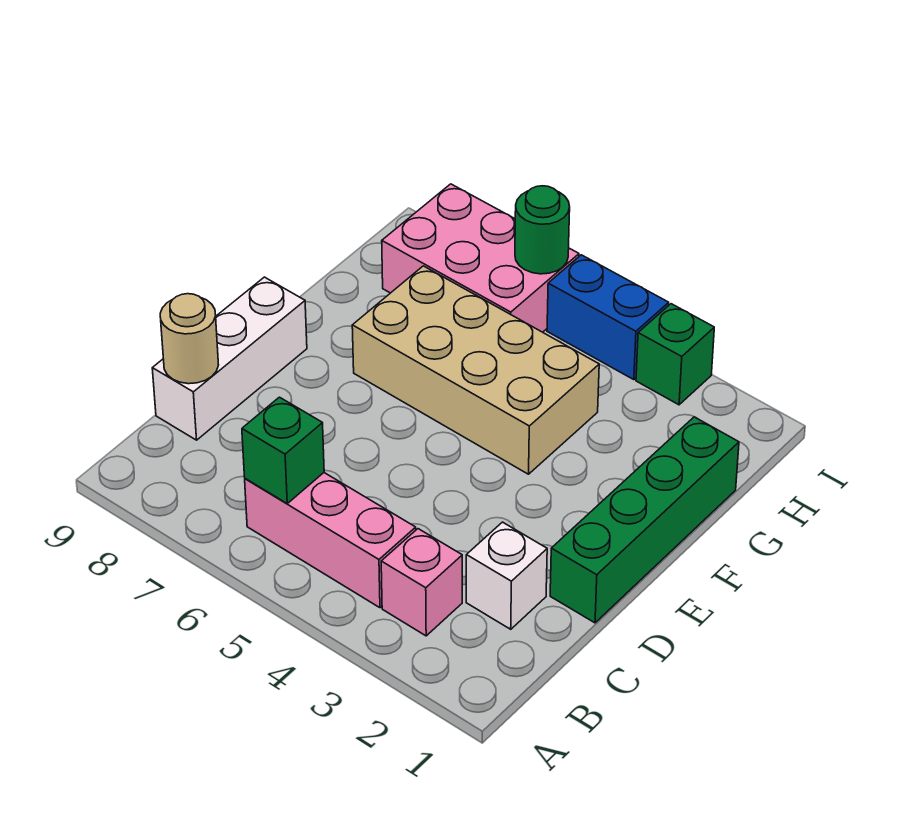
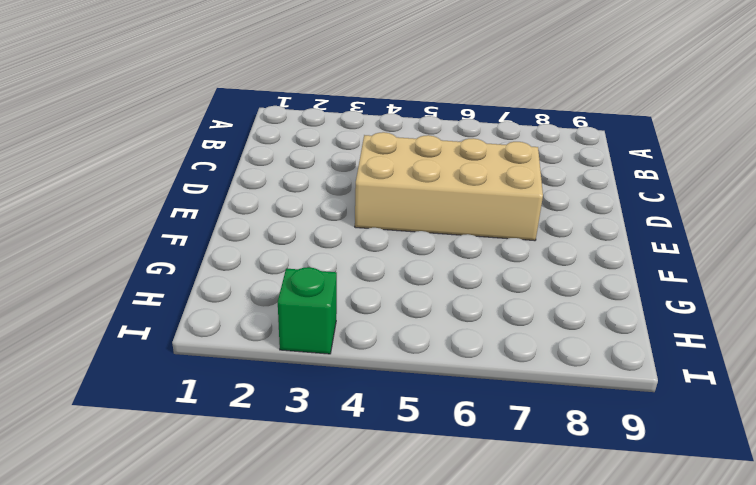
tan 2x4 brick [355,132,543,241] -> tan 2x4 brick moved to [352,266,599,474]
none -> pink 1x1 brick [381,529,462,636]
none -> pink 1x3 brick [245,473,416,608]
none -> white 1x1 brick [466,522,547,629]

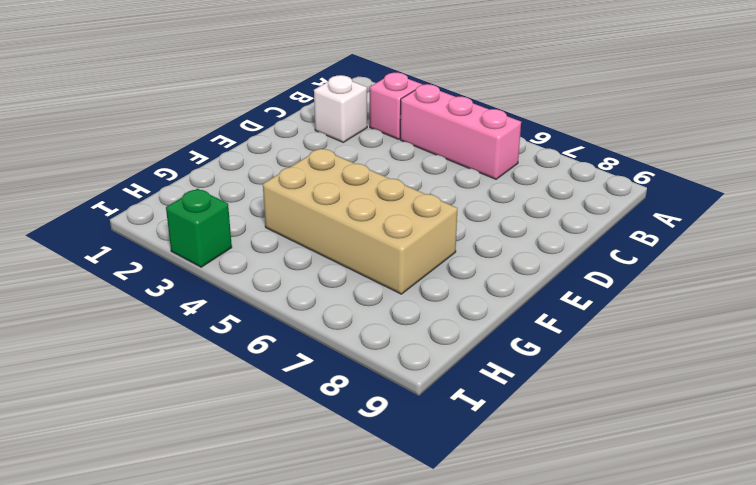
none -> white 1x3 brick [152,277,307,440]
none -> green 1x4 brick [550,417,739,623]
none -> pink 2x3 brick [382,184,579,332]

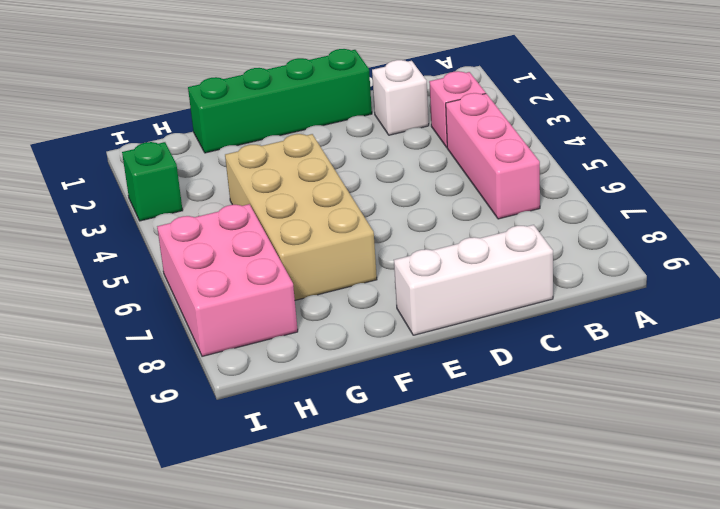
none -> blue 1x2 brick [547,255,669,380]
none -> green 1x1 brick [242,397,324,503]
none -> tan 1x1 round brick [160,294,218,384]

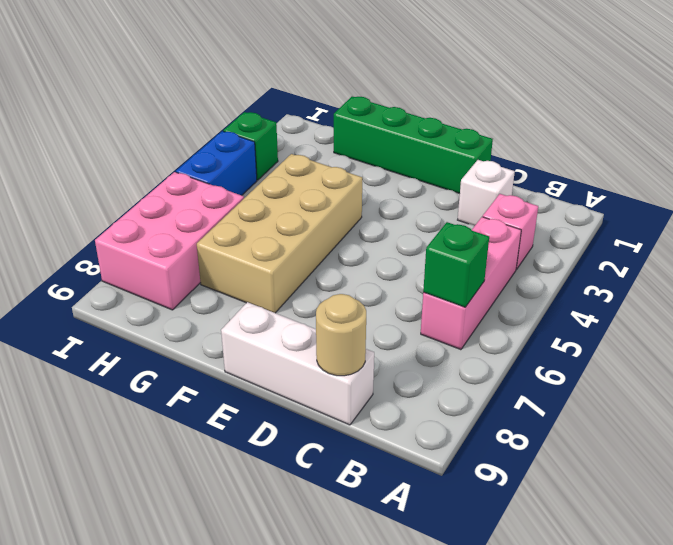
none -> green 1x1 round brick [515,186,570,274]

